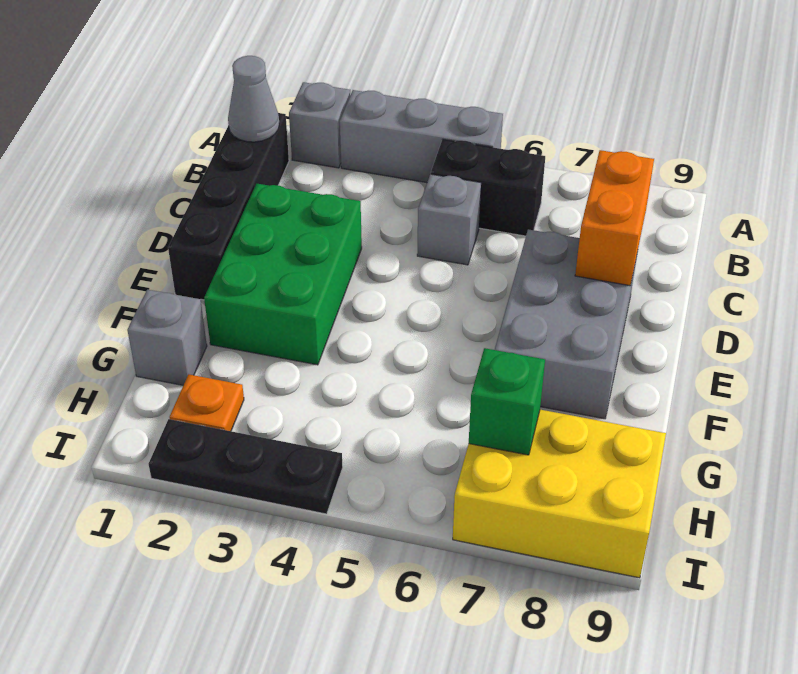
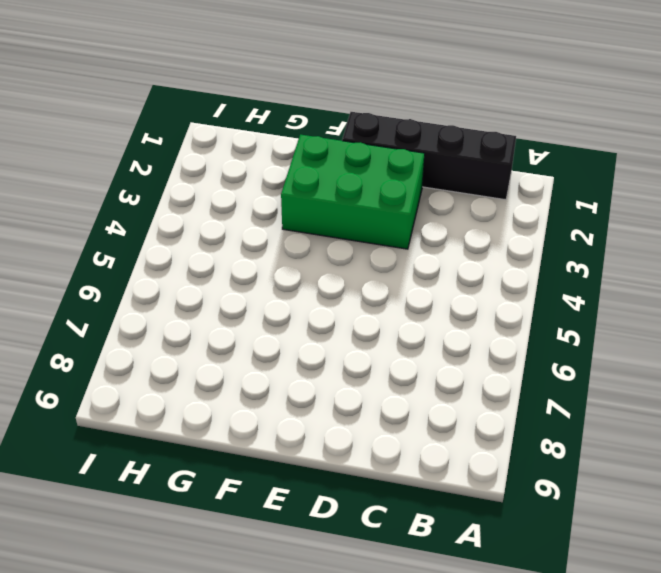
none -> grey 1x1 brick [289,82,350,168]
none -> grey 1x3 brick [340,90,503,183]
none -> black 1x2 brick [431,139,545,236]

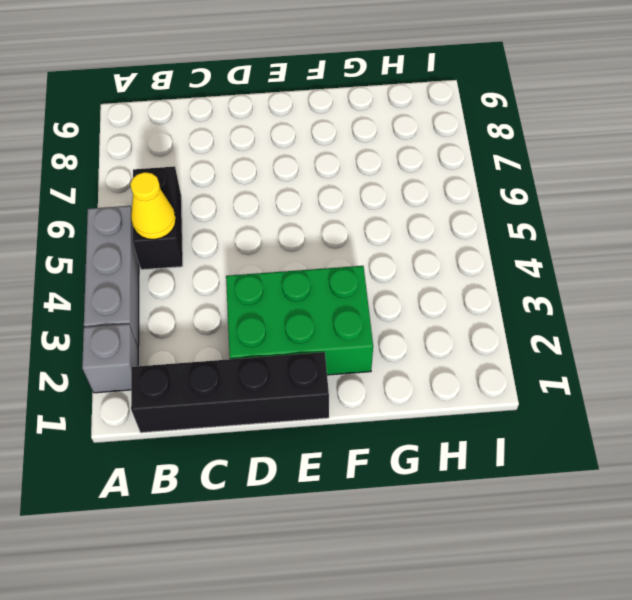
yellow 1x1 cone [130,172,176,239] -> none
none -> grey 1x1 brick [417,174,481,265]
none -> grey 2x3 brick [495,229,637,419]
none -> grey 1x1 brick [127,290,207,385]

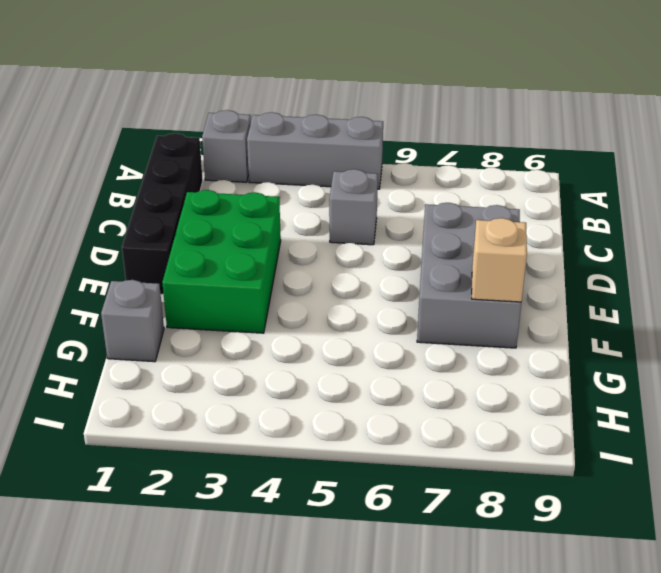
tan 1x1 brick [472,218,527,302] -> none
none -> black 1x2 brick [431,139,545,236]
none -> orange 1x1 plate [170,374,244,431]
none -> yellow 2x3 brick [453,410,666,578]

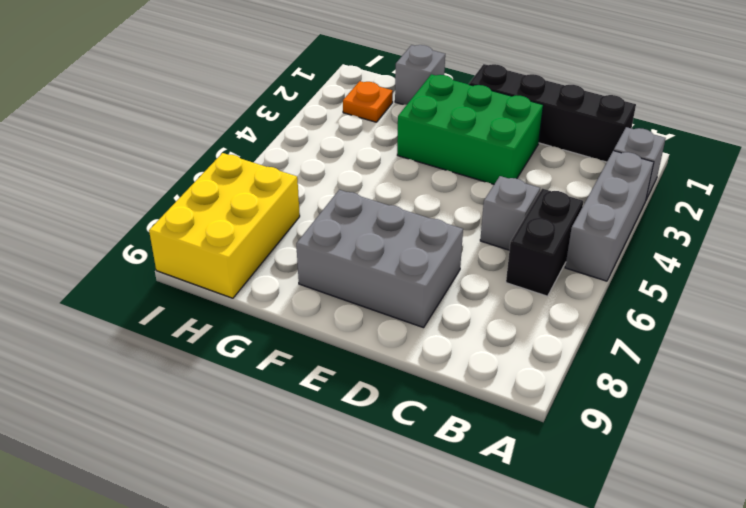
none -> black 1x3 plate [149,419,343,514]
none -> grey 1x1 cone [228,56,279,142]
none -> orange 1x2 brick [575,150,654,286]

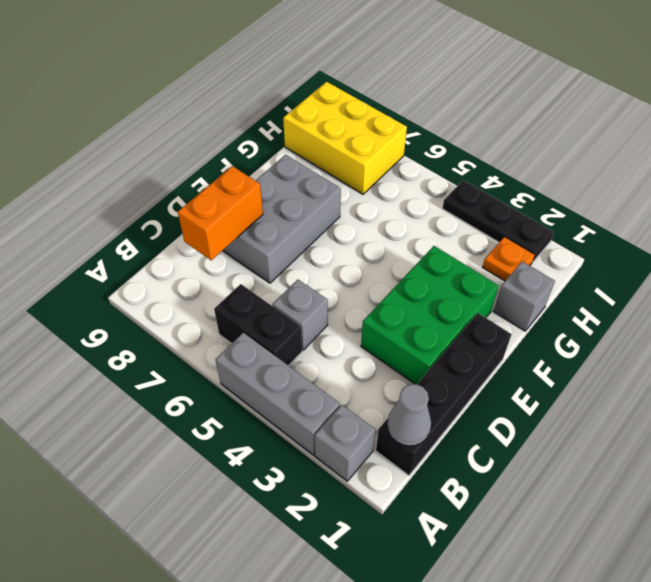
none -> green 1x1 brick [469,348,545,455]

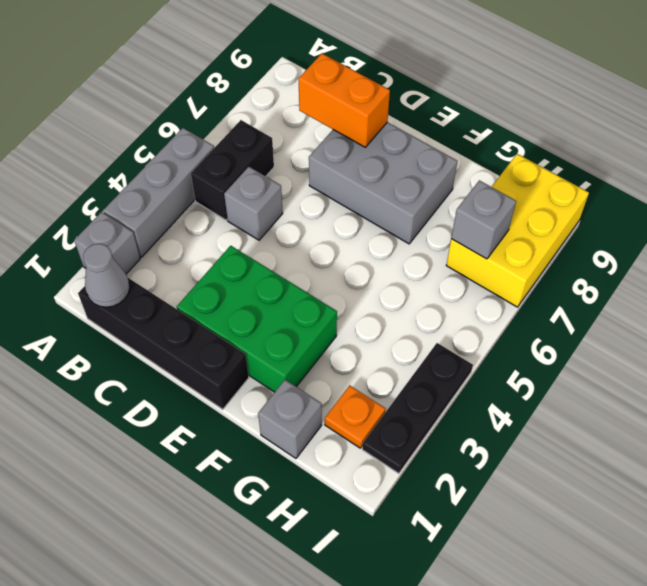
grey 1x1 brick [451,180,516,259] -> green 1x1 brick [469,348,545,455]

